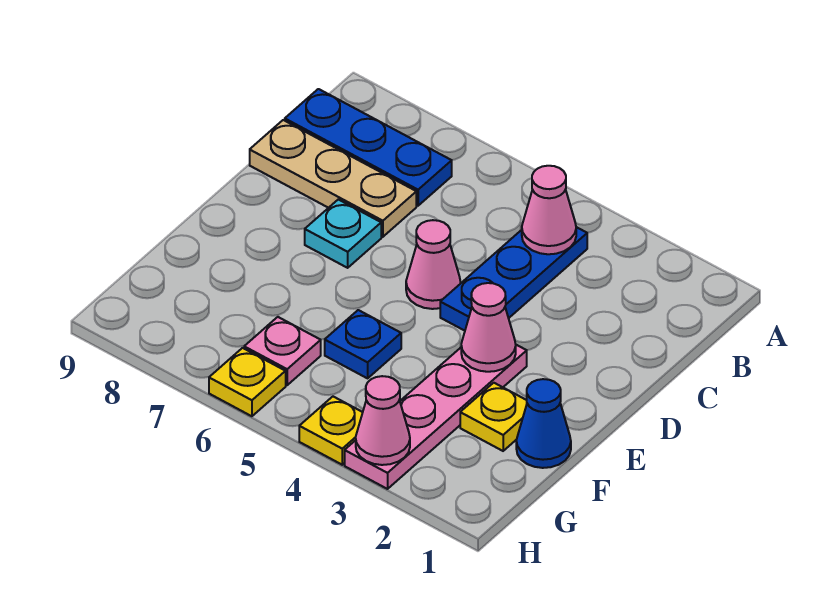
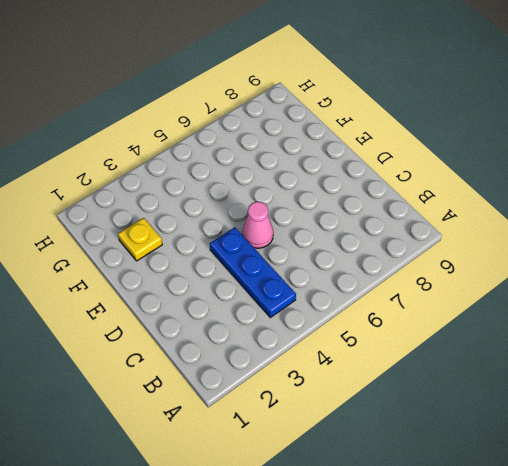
none -> blue 1x3 plate [285,89,452,206]
none -> tan 1x3 plate [250,120,416,237]
none -> cyan 1x1 plate [305,199,381,268]

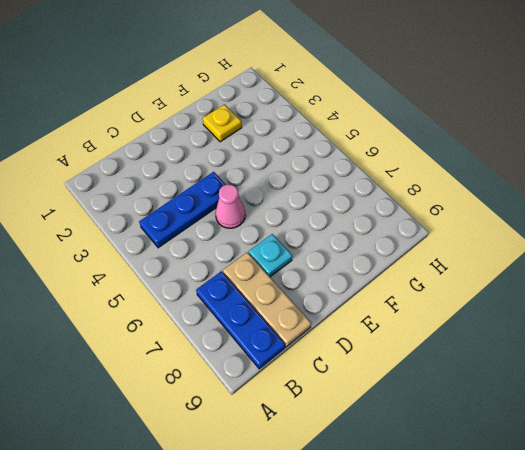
none -> pink 1x4 plate [345,345,527,489]
none -> blue 1x1 cone [516,379,571,468]
none -> blue 1x1 plate [325,310,401,378]

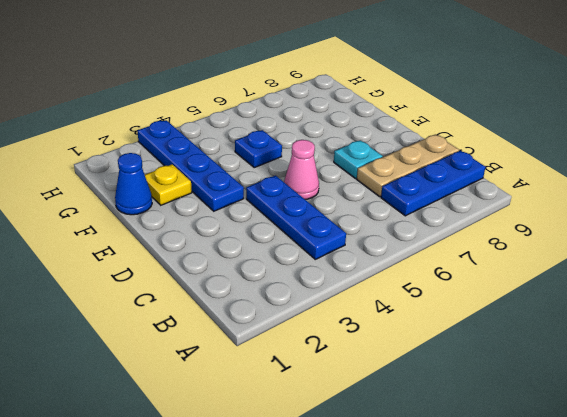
blue 1x4 plate [138,120,244,211] -> pink 1x4 plate [345,345,527,489]
none -> pink 1x1 plate [244,317,321,385]
none -> yellow 1x1 plate [299,397,363,465]
none -> yellow 1x1 plate [209,348,286,416]

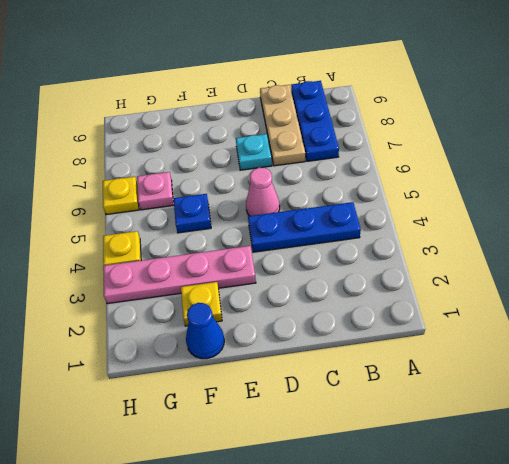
none -> pink 1x1 cone [522,166,576,254]
none -> pink 1x1 cone [461,283,516,372]
none -> pink 1x1 cone [356,376,410,465]

